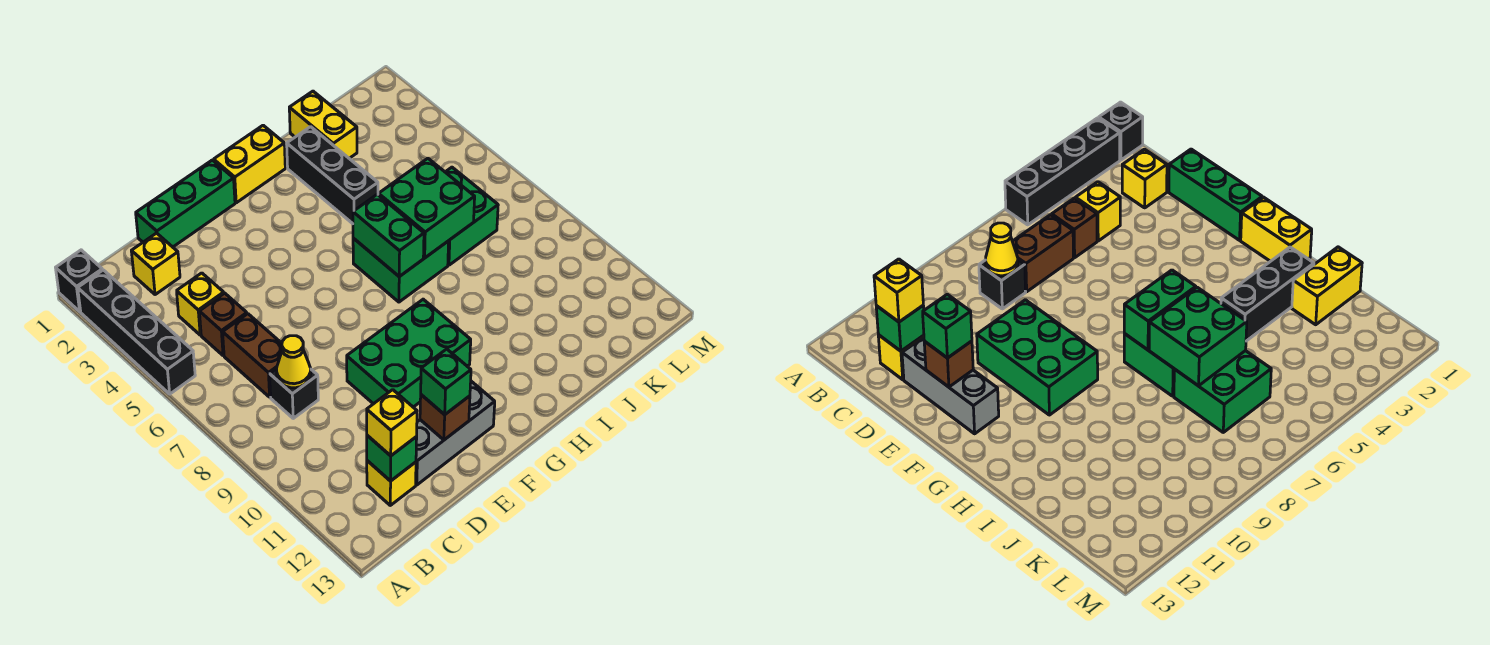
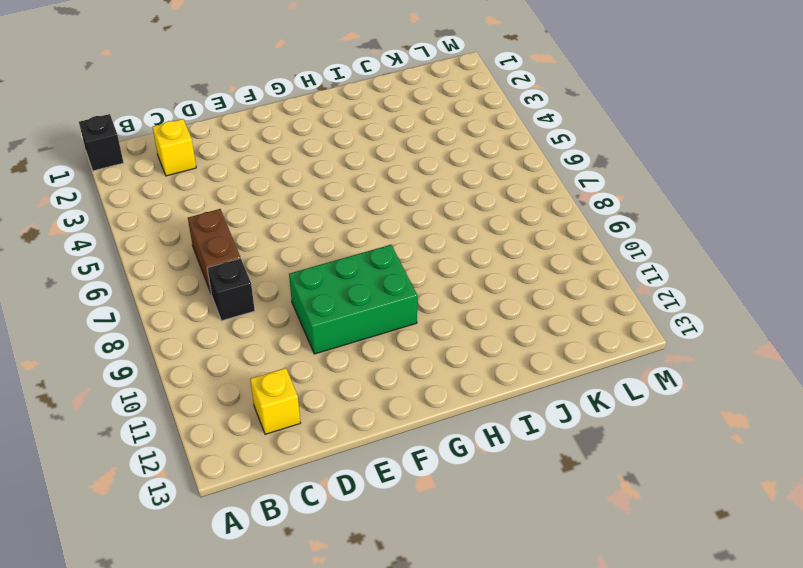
none -> black 1x4 brick [78,270,195,394]
none -> yellow 1x1 brick [177,273,224,335]
none -> brown 1x1 brick [199,293,247,356]

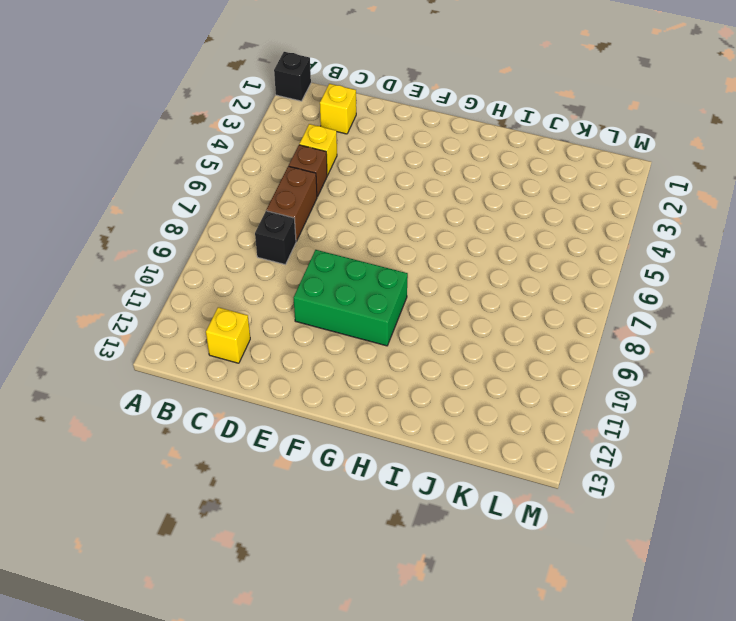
none -> black 1x4 brick [78,270,195,394]
none -> green 1x3 brick [136,160,235,247]
none -> grey 1x3 brick [416,381,495,485]

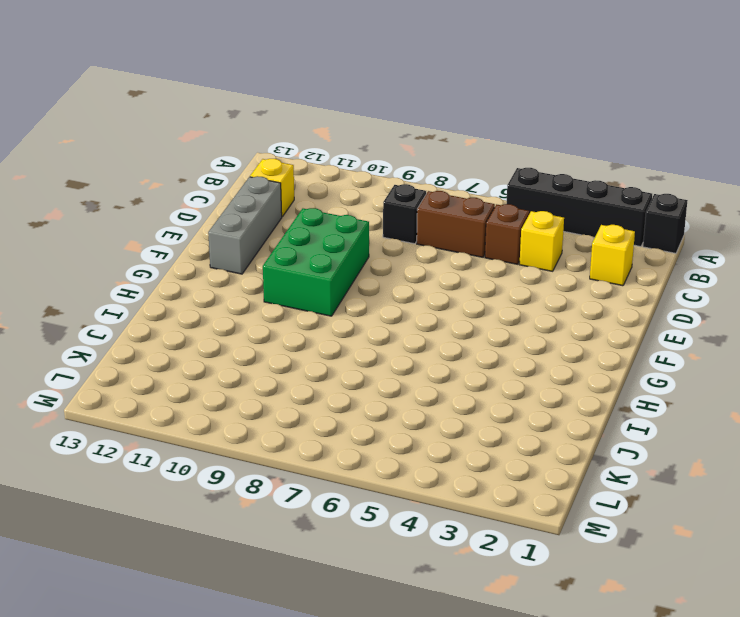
none -> green 1x3 brick [136,160,235,247]
none -> yellow 1x2 brick [214,125,285,203]
none -> green 2x2 brick [353,238,449,302]

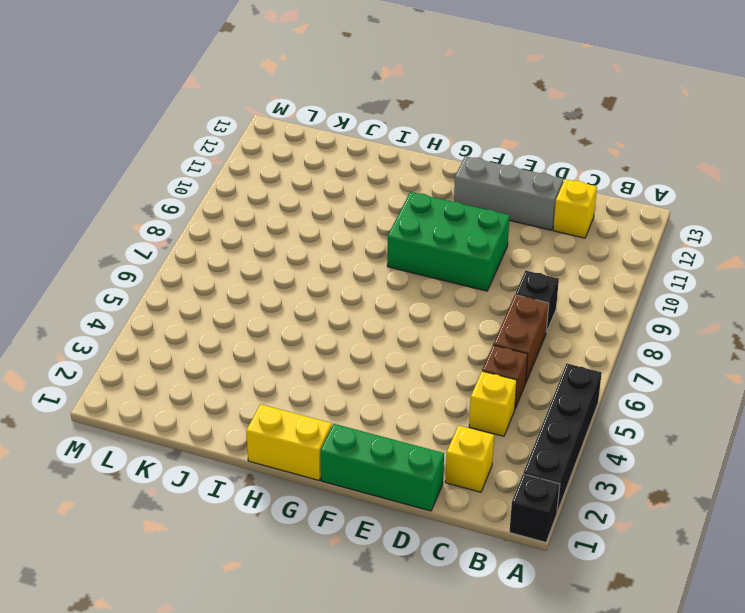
none -> green 2x2 brick [353,238,449,302]
none -> black 1x3 brick [287,127,378,224]
none -> yellow 1x2 brick [289,91,357,158]

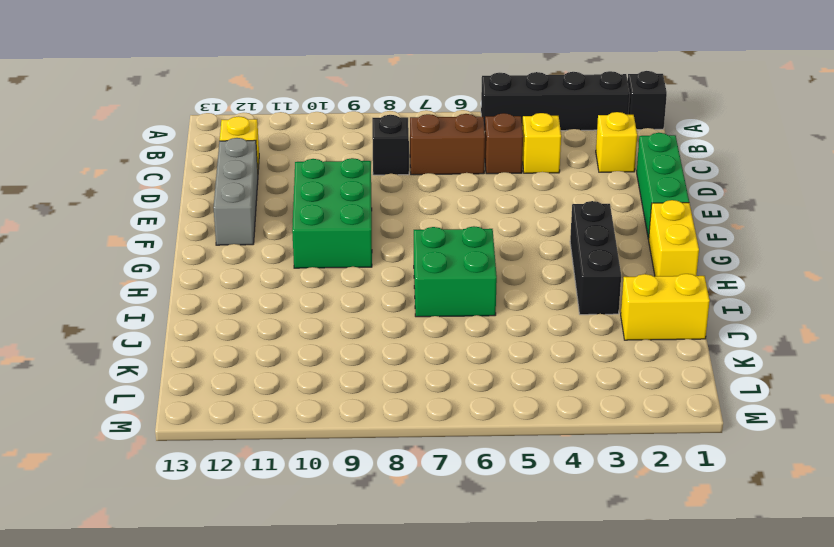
black 1x3 brick [570,201,621,315] -> black 1x3 brick turned to [287,127,378,224]
none -> green 2x2 brick [446,167,498,265]
none -> yellow 1x1 cone [277,336,311,388]
none -> green 1x1 brick [367,435,417,481]

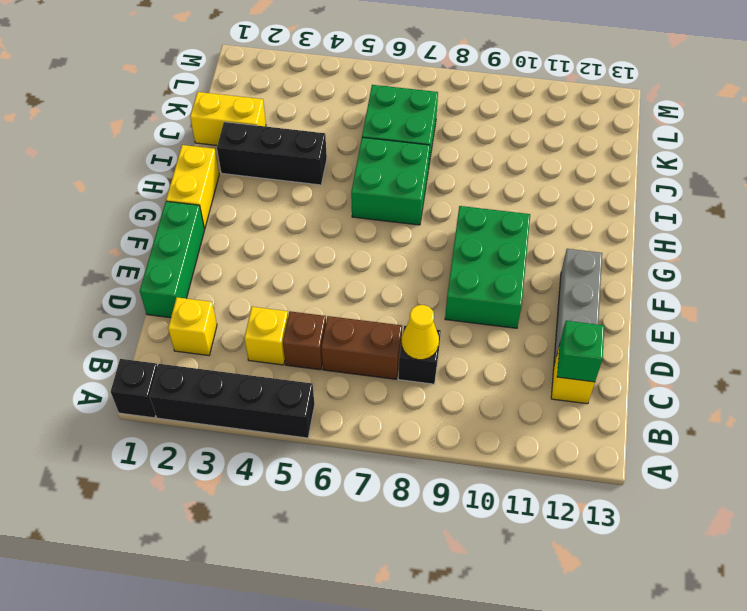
none -> brown 1x1 brick [420,395,470,440]
none -> green 1x2 brick [353,194,424,277]
none -> green 2x2 brick [379,158,475,258]

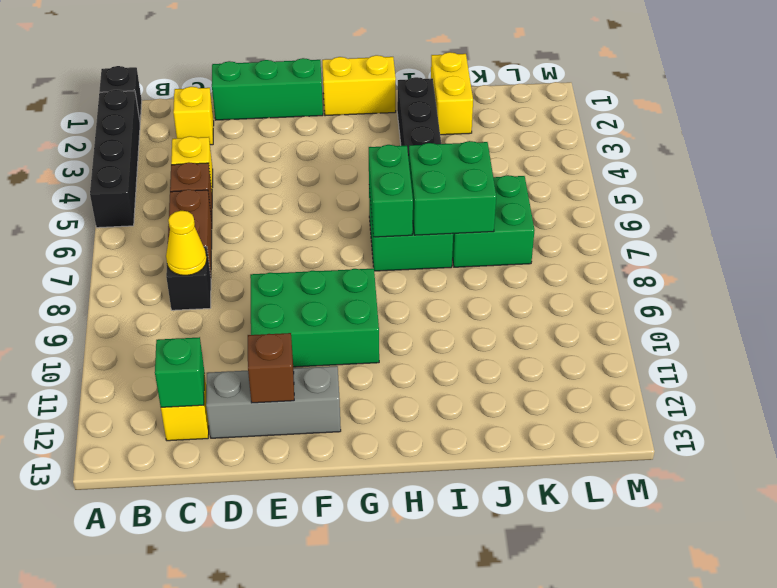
none -> yellow 1x1 brick [367,390,417,456]
none -> green 1x1 brick [421,349,471,415]

